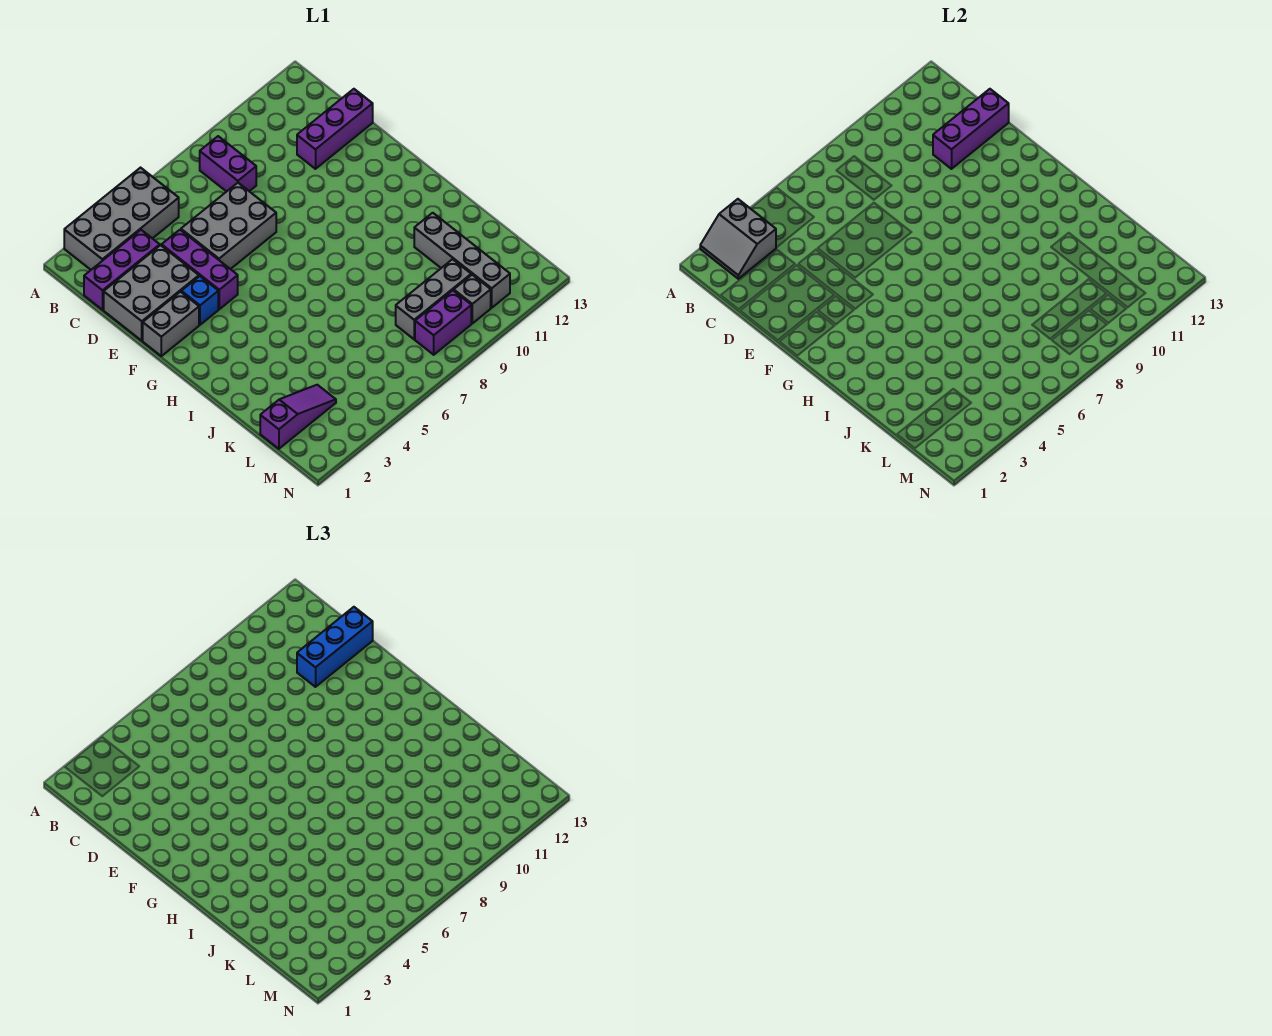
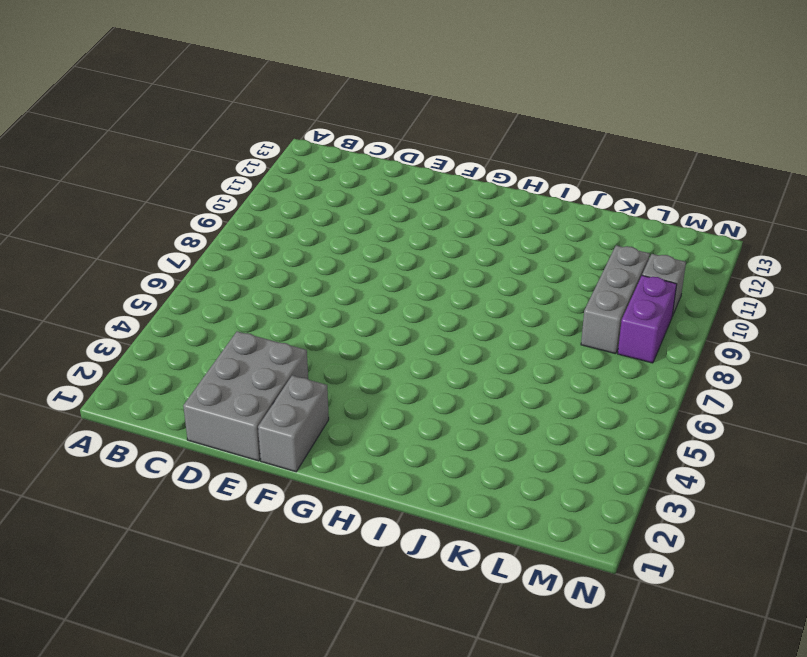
none -> grey 2x4 brick [64,168,179,270]
none -> purple 1x2 brick [200,136,256,192]
none -> purple 1x3 brick [84,230,160,310]

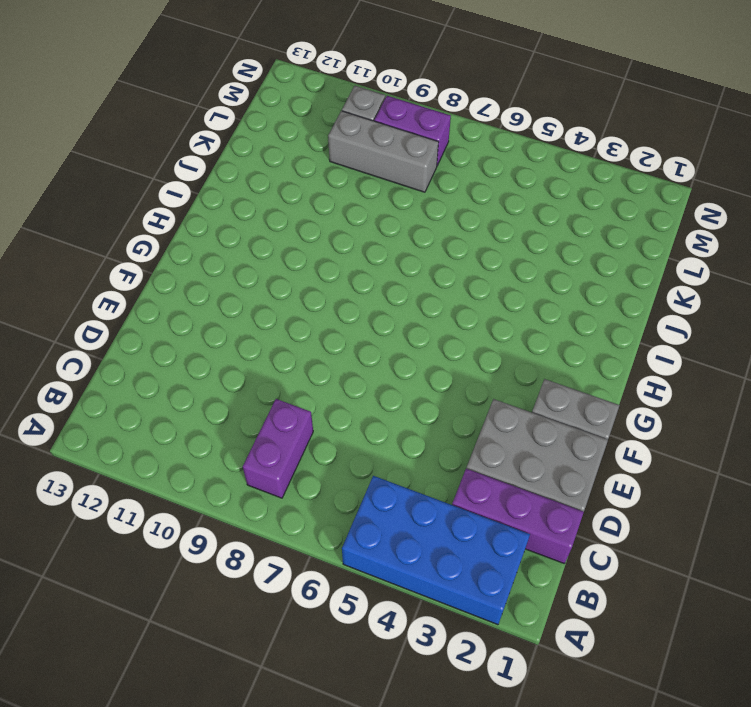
blue 2x4 brick [342,476,530,625] -> grey 2x4 brick [64,168,179,270]
none -> purple 1x3 brick [162,230,238,309]
none -> grey 2x3 brick [181,183,276,269]
none -> purple 1x3 brick [297,89,373,169]

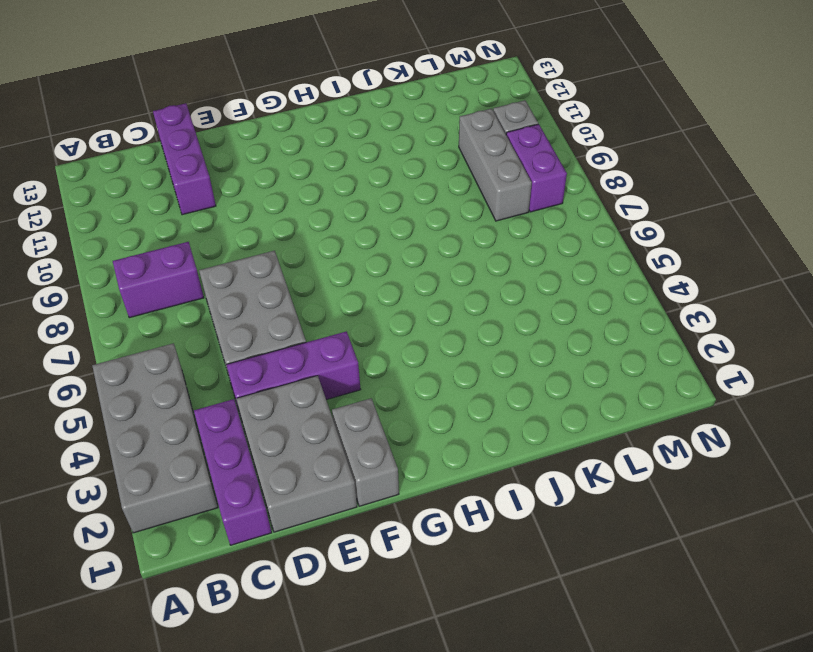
none -> blue 1x1 brick [181,276,218,325]
none -> grey 1x4 brick [414,213,510,308]
none -> purple 1x3 slope [260,385,336,449]

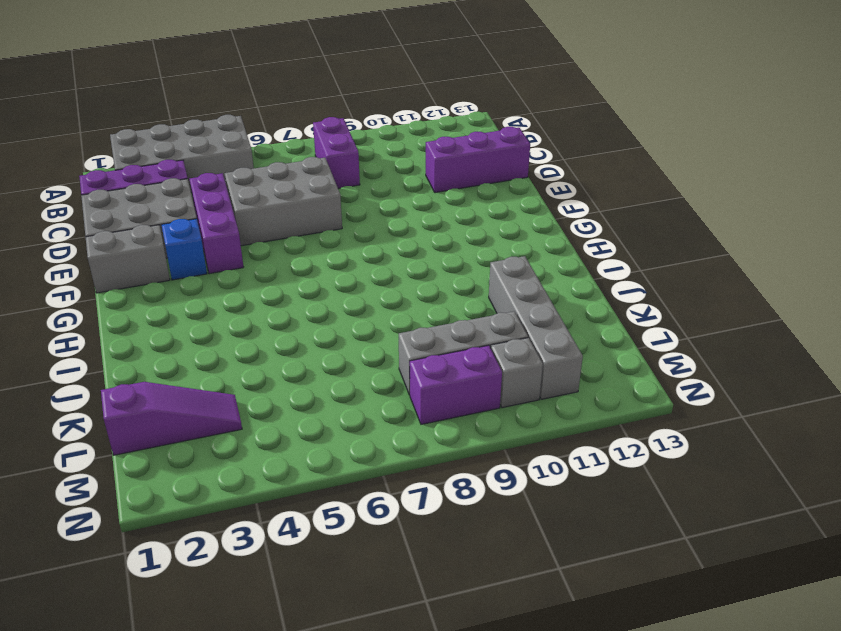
none -> grey 2x2 slope [700,199,776,279]
none -> purple 1x3 brick [933,89,1009,169]
none -> blue 1x3 brick [297,607,373,687]

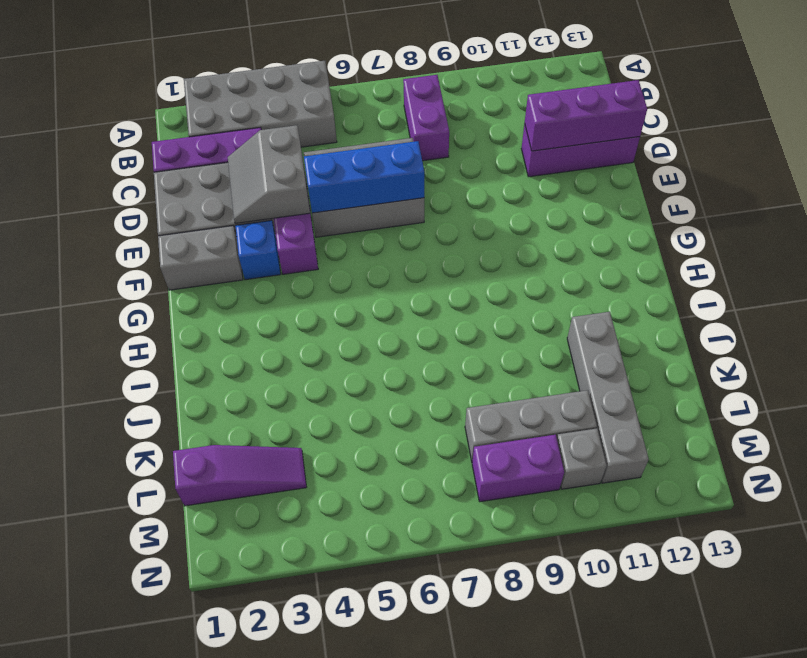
grey 2x2 slope [228,125,310,223] -> grey 2x2 slope moved to [700,199,776,279]
blue 1x3 brick [304,141,424,213] -> blue 1x3 brick moved to [297,607,373,687]

